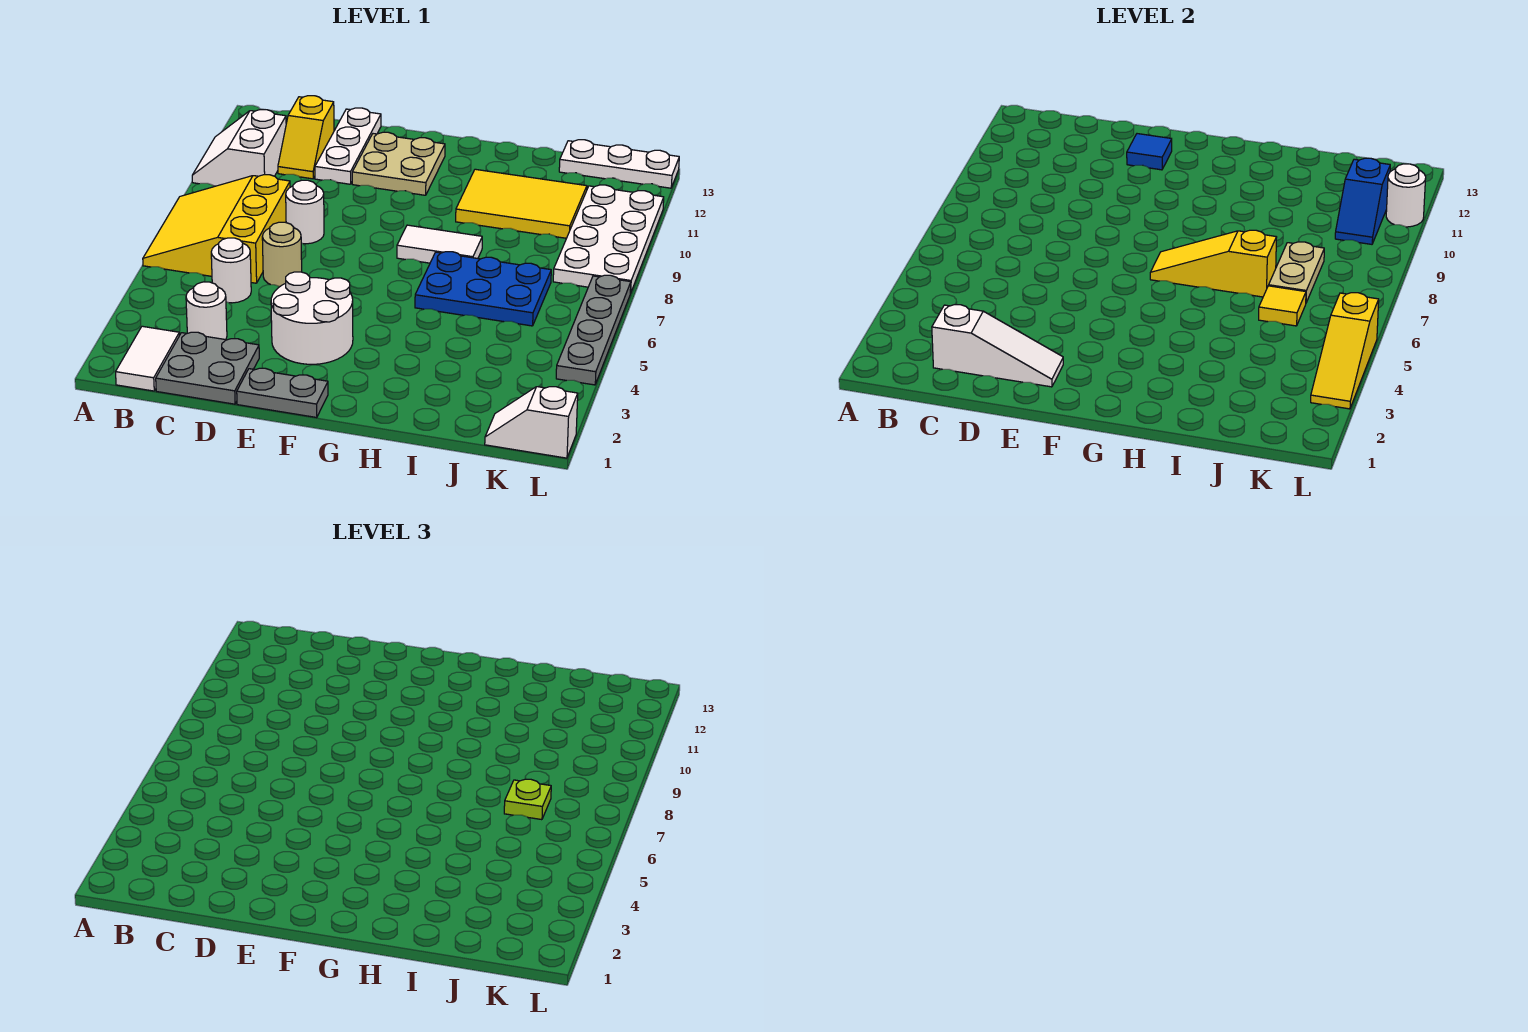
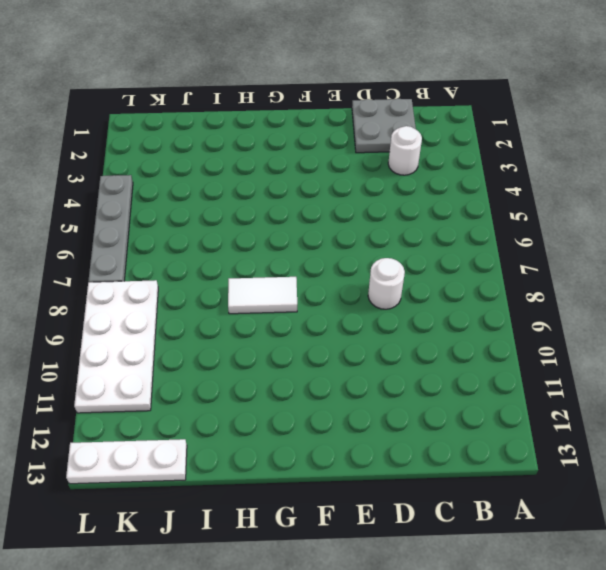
none -> yellow 3x3 slope [143,175,290,283]
none -> white 2x2 slope [192,110,286,186]
none -> white 1x2 tile [116,326,180,391]

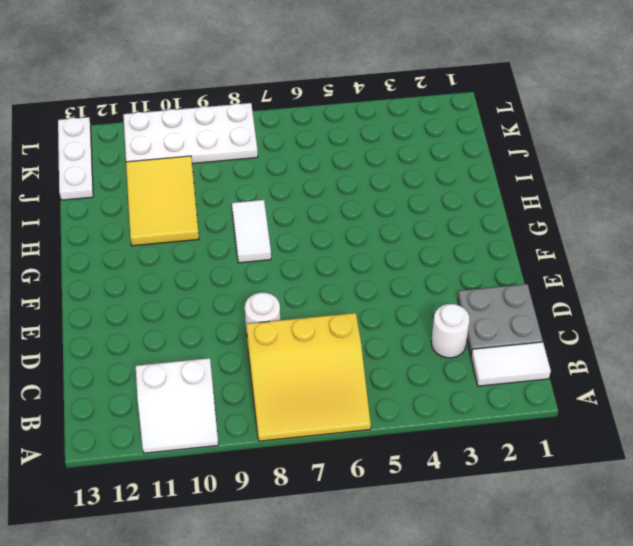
none -> white 1x1 round brick [211,238,251,303]
none -> yellow 1x2 slope [278,96,334,179]
none -> tan 1x1 round brick [262,222,302,286]

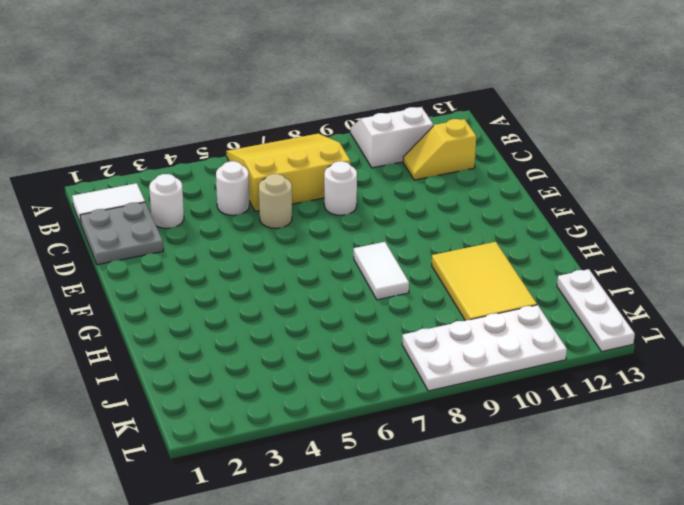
none -> white 1x3 plate [315,108,381,184]
none -> grey 1x2 plate [237,368,328,418]
none -> white 2x2 round brick [271,272,353,364]

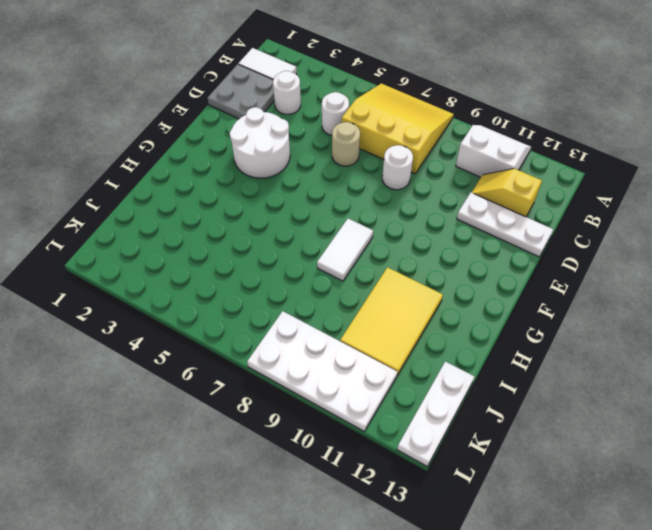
none -> grey 1x2 plate [237,368,328,418]
none -> tan 2x2 plate [352,132,445,195]
none -> blue 2x3 plate [415,252,551,326]

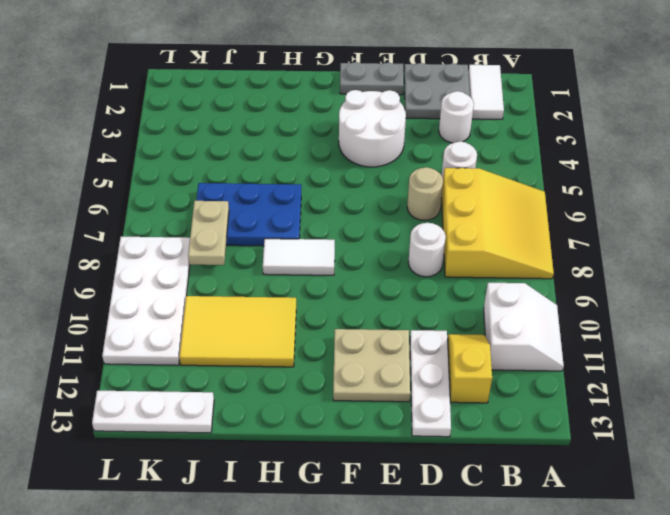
none -> white 1x2 slope [485,387,578,458]
none -> grey 1x4 plate [556,275,631,385]
none -> white 1x3 slope [932,305,1063,387]

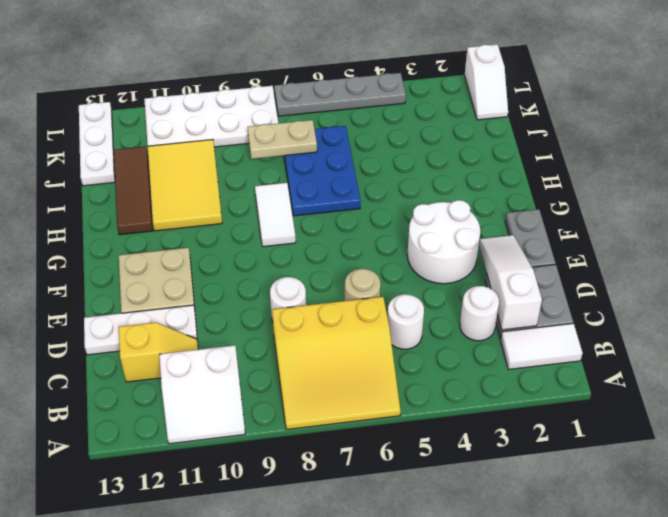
brown 1x3 tile [114,146,152,235] -> none
none -> blue 1x1 tile [1127,134,1172,170]
none -> yellow 1x3 slope [1150,230,1277,297]
none -> yellow 1x1 tile [1259,286,1306,326]

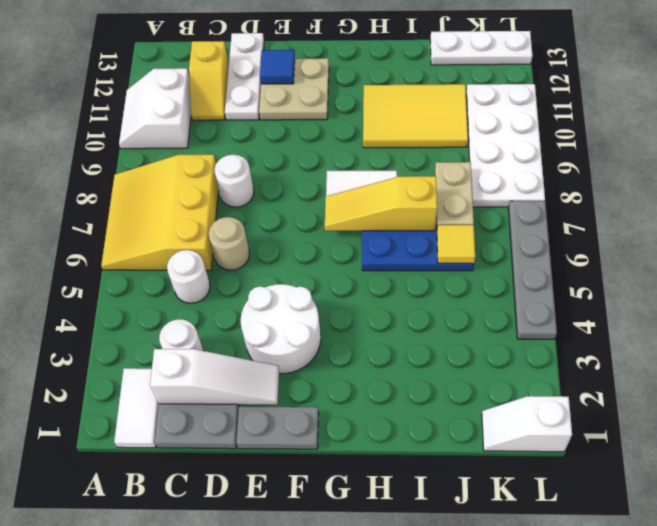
none -> blue 1x2 slope [1335,158,1390,244]
none -> yellow 1x3 slope [1311,293,1379,409]
none -> white 1x1 round brick [1386,164,1426,227]

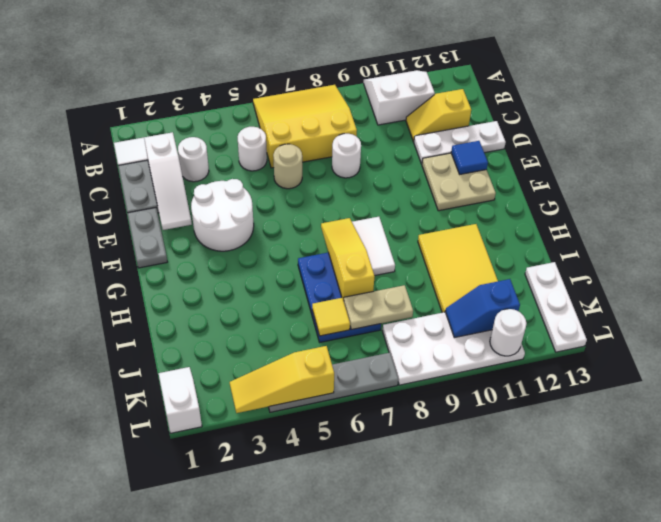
none -> lime 1x1 plate [504,779,551,820]

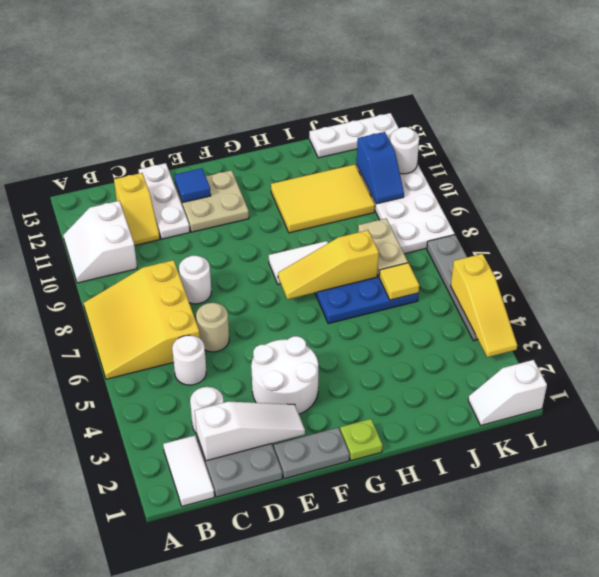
lime 1x1 plate [340,419,383,461] -> lime 1x1 plate moved to [504,779,551,820]

